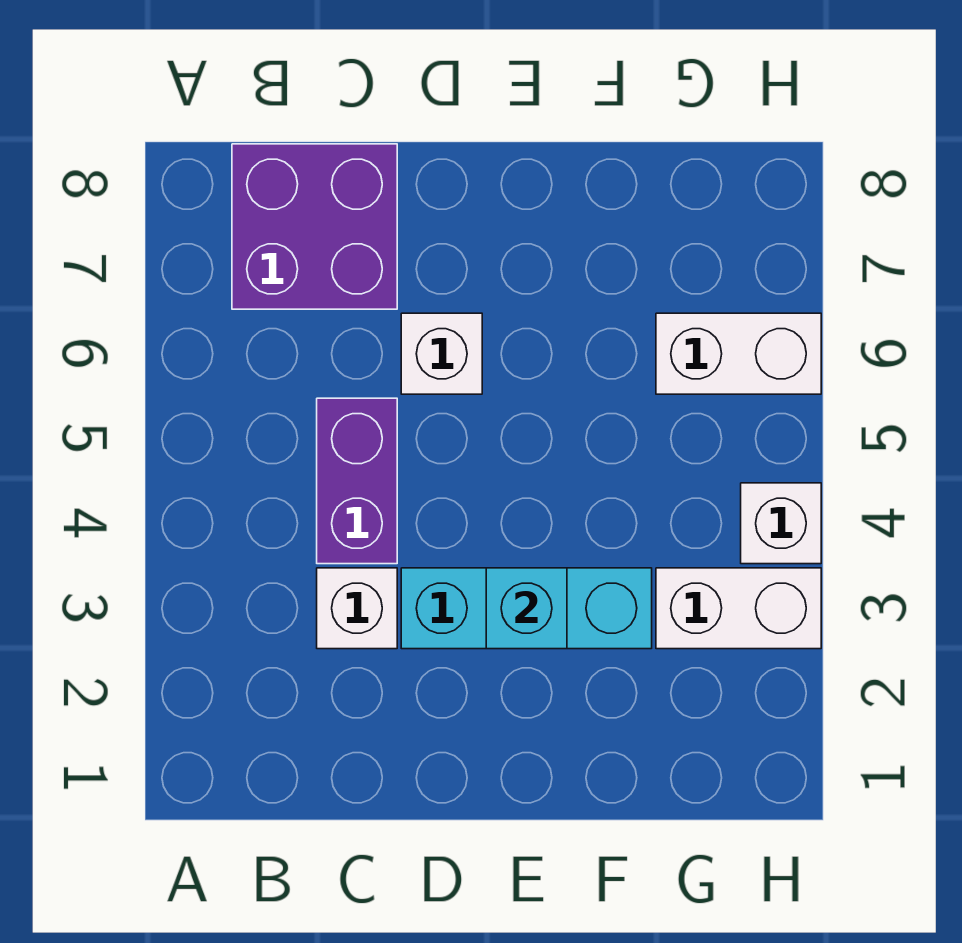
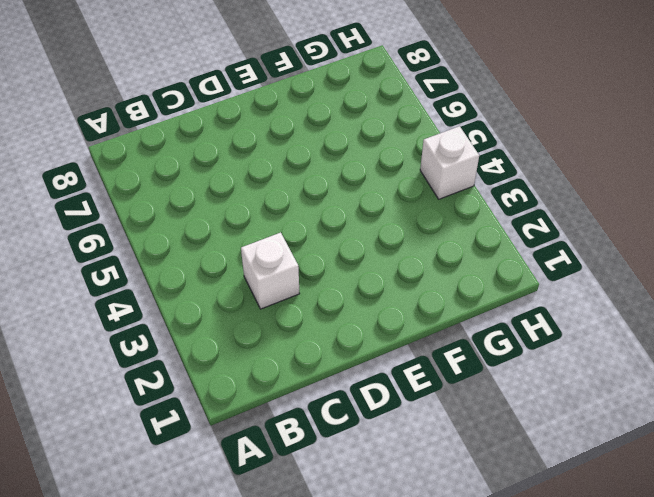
none -> purple 2x2 brick [232,144,397,309]
none -> purple 1x2 brick [317,398,397,564]

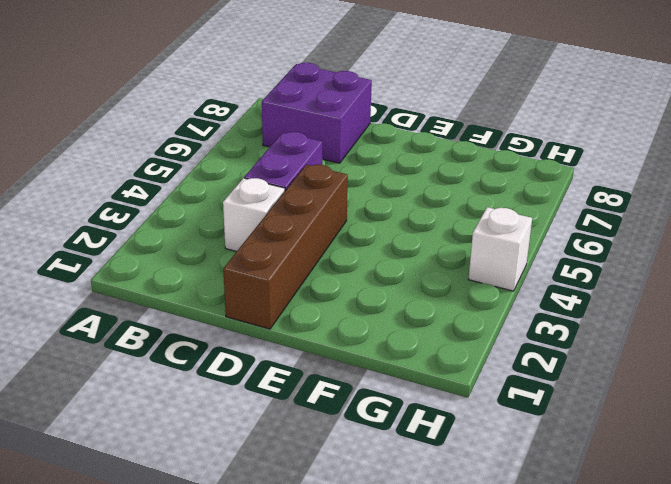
brown 1x4 brick [223,165,348,329] -> cyan 1x3 brick [401,568,652,649]
none -> white 1x1 brick [401,313,482,394]
none -> white 1x2 brick [656,568,821,649]

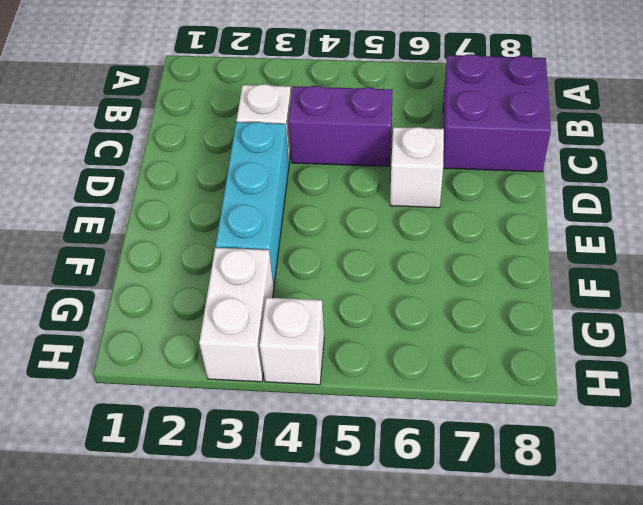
none -> white 1x2 brick [656,313,821,394]
none -> cyan 1x1 brick [486,568,567,649]

